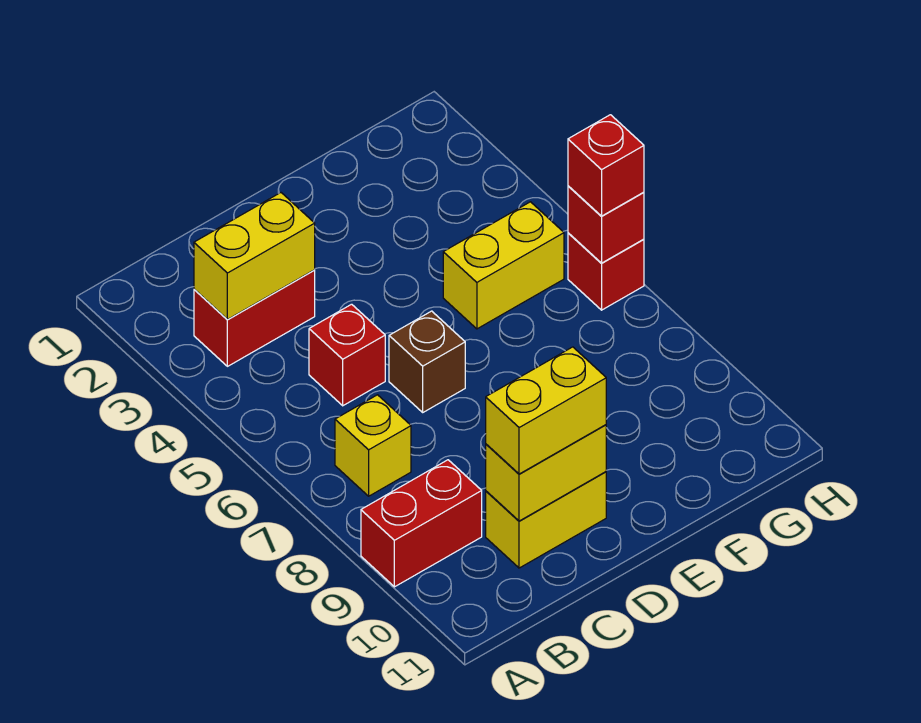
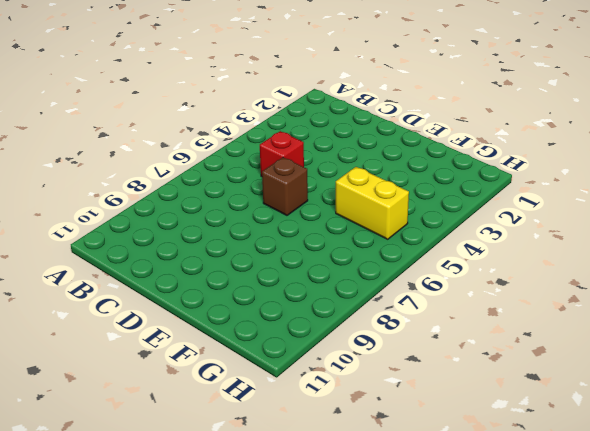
none -> red 1x2 brick [361,460,482,587]
none -> red 1x2 brick [194,270,315,366]
none -> yellow 1x1 brick [335,395,411,496]

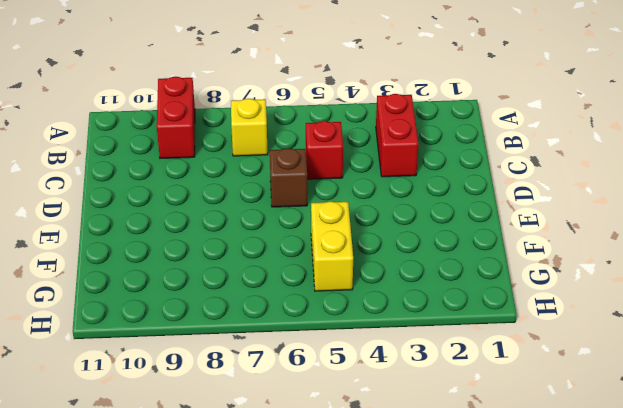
none -> yellow 1x2 brick [486,472,606,568]
none -> red 1x1 brick [568,233,644,310]
none -> yellow 1x2 brick [194,193,315,319]

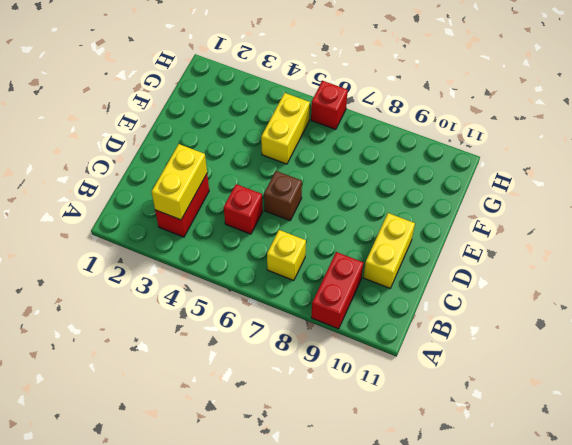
none -> yellow 1x2 brick [486,425,606,521]
none -> red 1x1 brick [568,186,644,263]
none -> yellow 1x2 brick [486,347,606,474]

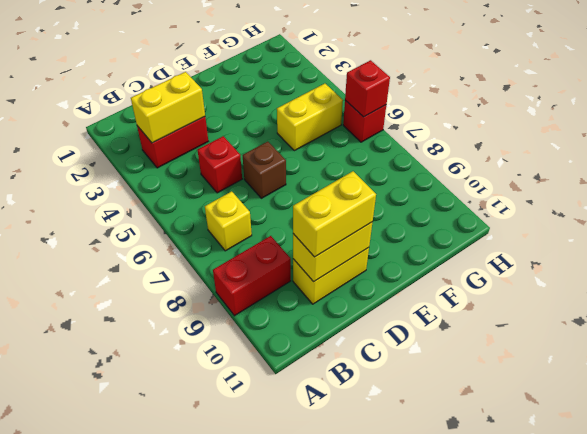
none -> red 1x1 brick [568,115,644,216]

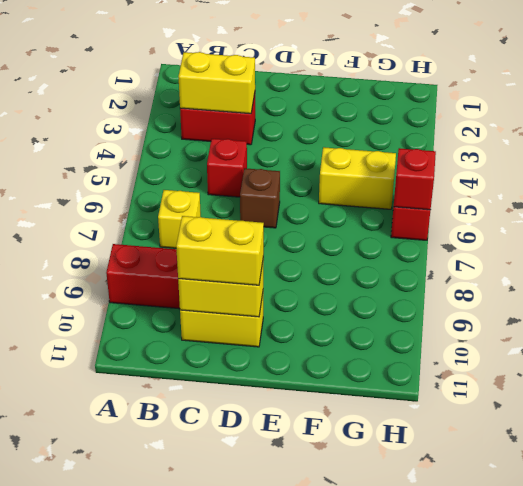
none -> red 1x1 brick [568,115,644,216]

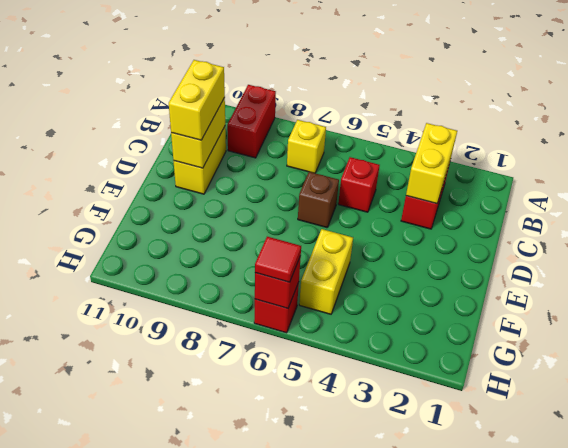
red 1x1 tile [255,237,301,282] -> red 1x1 brick [568,115,644,216]

